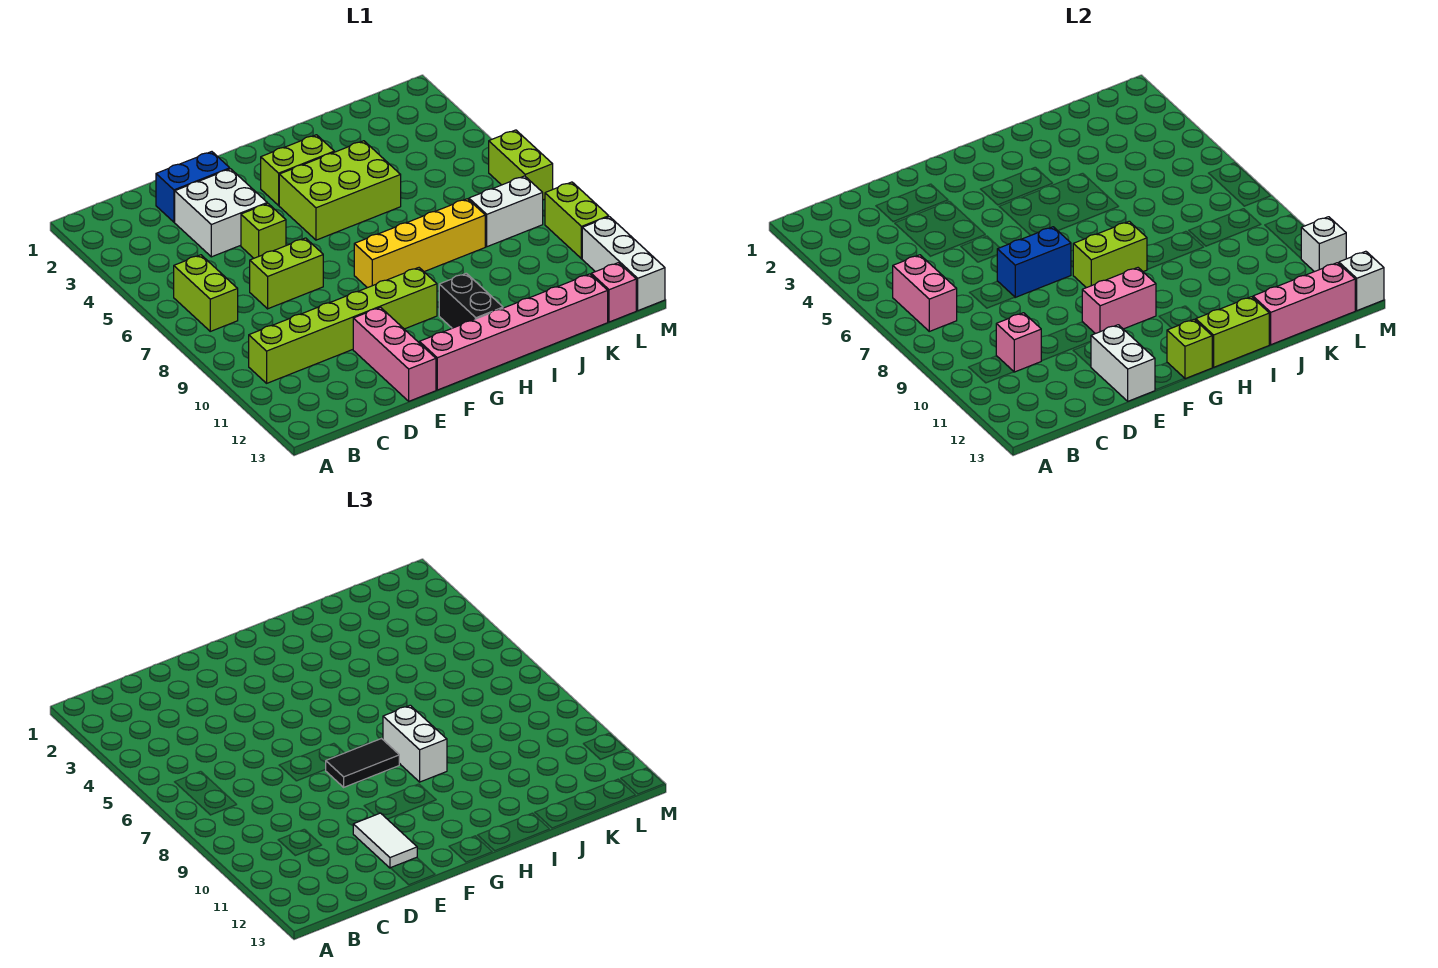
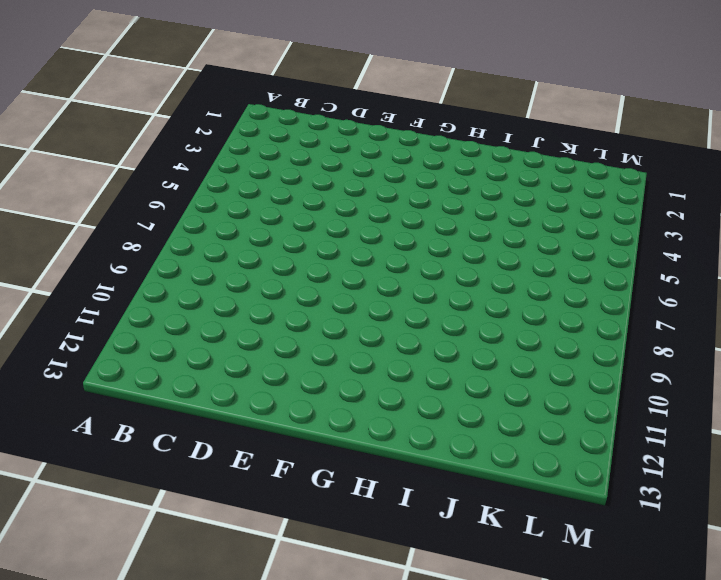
none -> lime 1x2 brick [174,255,238,331]
none -> lime 1x6 brick [249,268,437,383]
none -> blue 1x2 brick [156,152,230,222]
none -> white 2x2 brick [175,169,267,257]

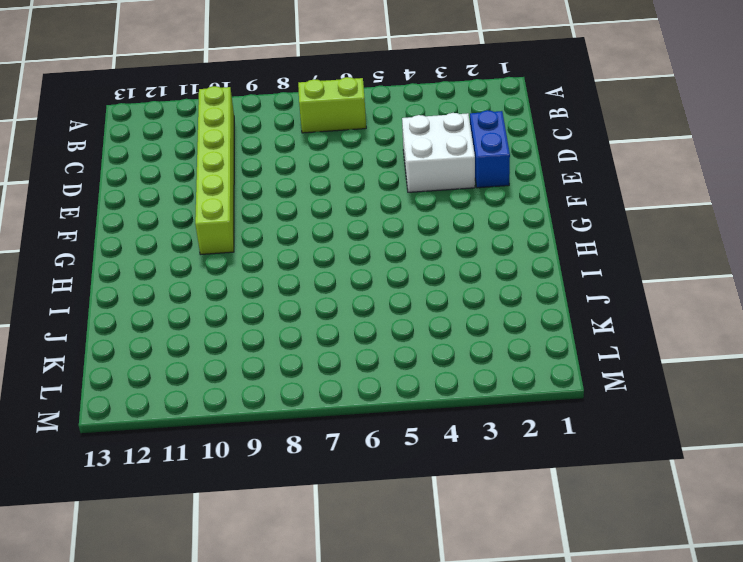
none -> lime 1x2 brick [250,238,323,309]
none -> lime 1x1 brick [241,203,286,258]
none -> pink 1x3 brick [353,307,436,401]
none -> pink 1x6 brick [419,274,608,390]

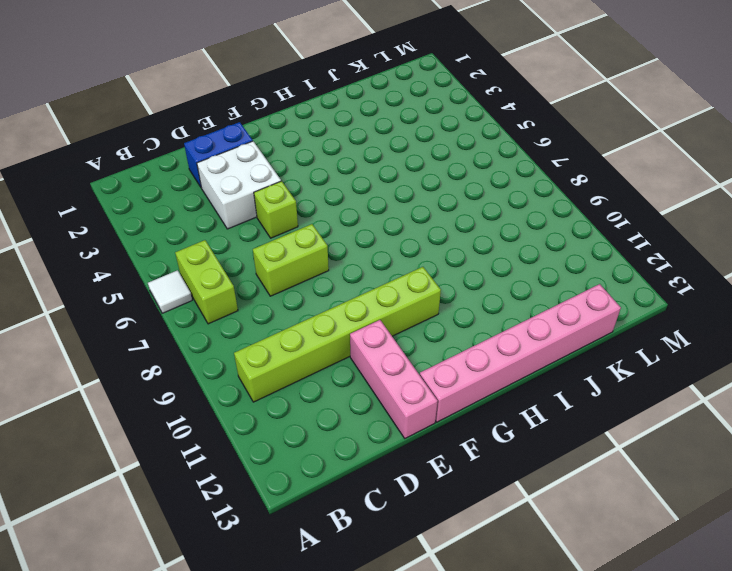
white 1x1 tile [148,270,192,313] -> none
none -> lime 1x2 brick [261,135,334,205]
none -> lime 2x3 brick [279,141,401,240]
none -> yellow 1x4 brick [354,199,485,288]
none -> black 1x2 brick [439,273,503,328]

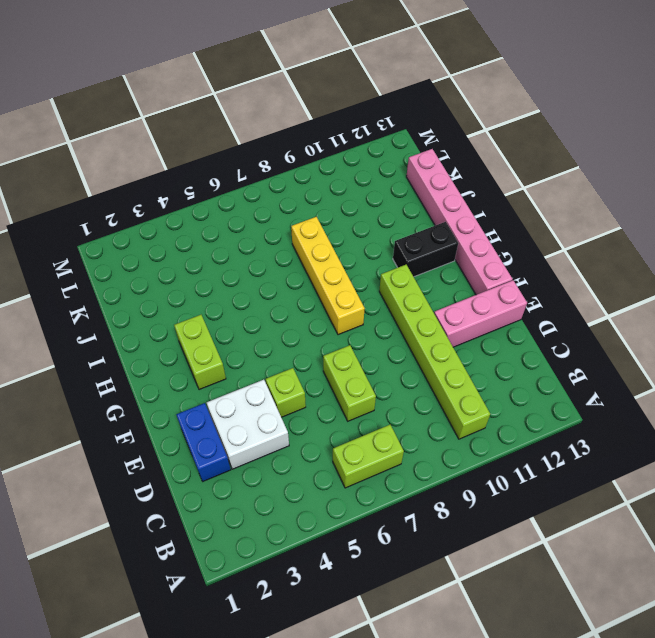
none -> lime 2x3 brick [279,141,401,240]
none -> white 1x2 brick [469,176,543,247]
none -> pink 1x1 brick [591,263,636,322]
none -> lime 1x2 brick [489,130,553,200]

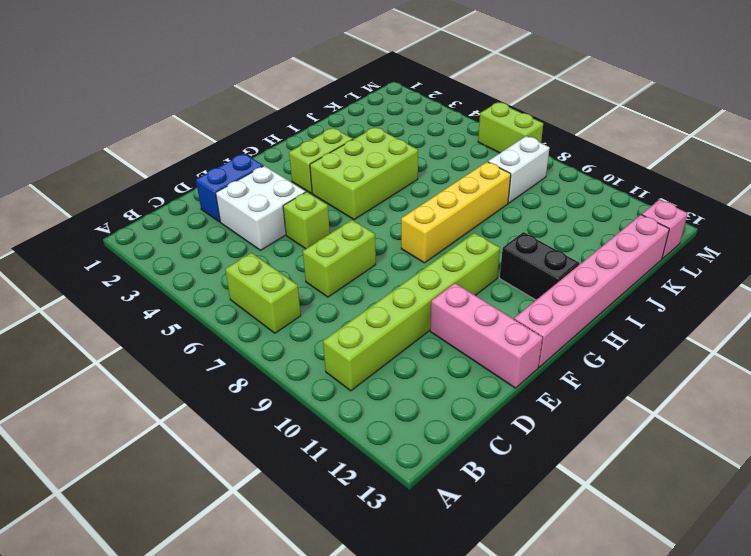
none -> lime 1x2 brick [545,182,609,259]
none -> white 1x3 brick [582,217,665,311]
none -> pink 1x2 brick [893,255,957,331]
none -> pink 1x1 brick [996,313,1041,372]

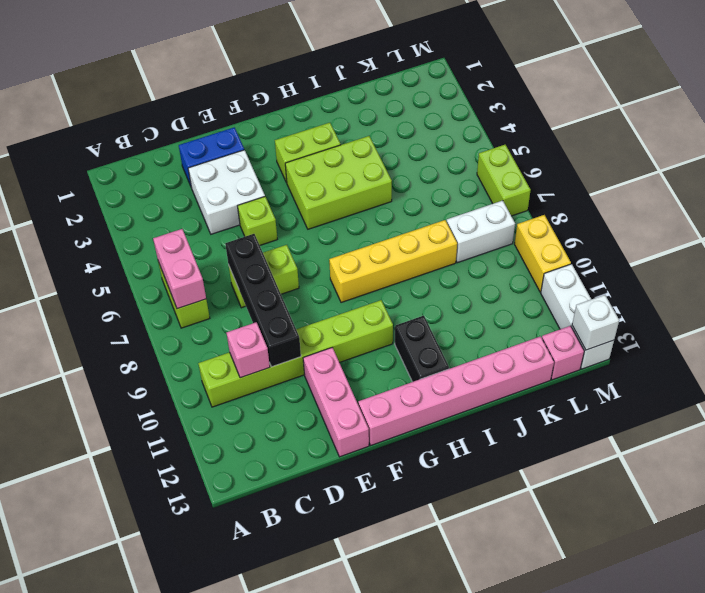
black 1x4 brick [225,234,301,367] -> none
yellow 1x2 brick [515,215,571,292] -> lime 1x2 brick [545,182,609,259]
none -> blue 1x2 brick [997,227,1071,297]
none -> white 1x2 brick [1091,325,1155,401]
none -> pink 1x2 brick [1082,268,1156,334]
none -> lime 1x2 brick [1073,221,1147,288]

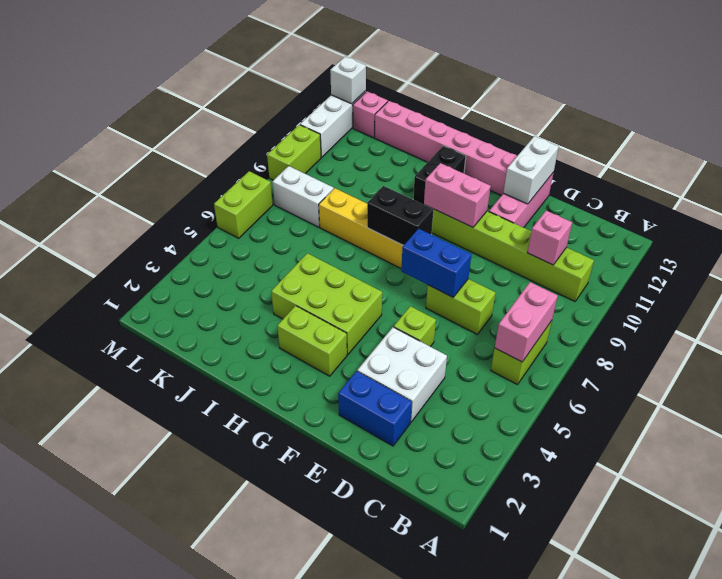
black 1x2 brick [367,186,434,245] -> lime 1x2 brick [1073,221,1147,288]
none -> lime 1x1 brick [1167,319,1212,379]
none -> lime 1x2 brick [1196,297,1269,367]
none -> pink 1x3 brick [1253,263,1355,345]
none -> white 1x1 brick [1301,217,1346,272]

